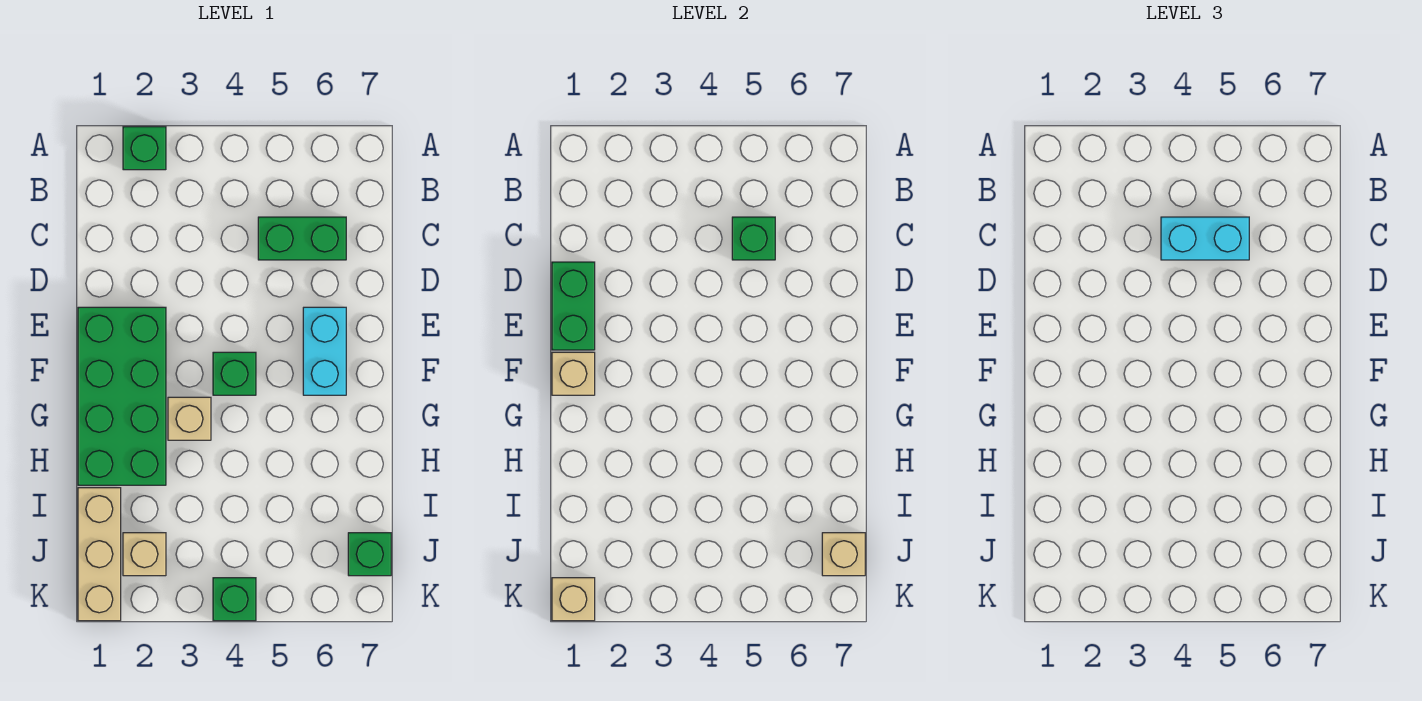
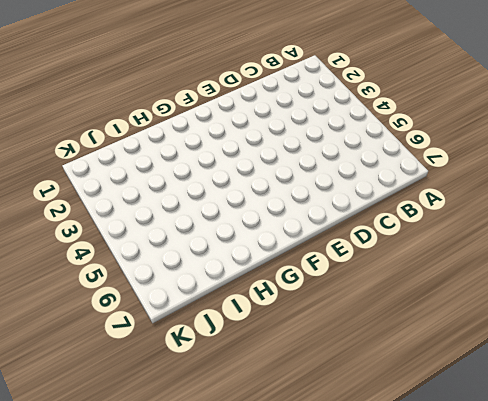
none -> green 1x1 brick [123,127,166,170]
none -> green 1x2 brick [258,217,346,260]
none -> green 2x4 brick [78,307,166,485]

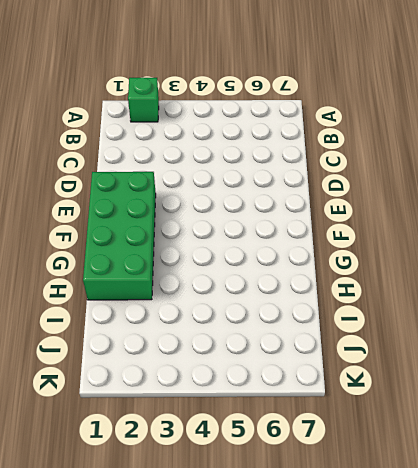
none -> green 1x2 brick [258,217,346,260]
none -> cyan 1x2 brick [303,307,346,395]
none -> green 1x1 brick [213,352,256,395]

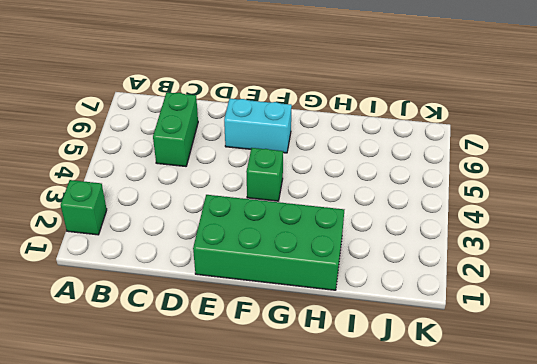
none -> tan 1x1 brick [168,397,211,440]
none -> tan 1x3 brick [78,488,121,621]
none -> tan 1x1 brick [123,533,166,576]

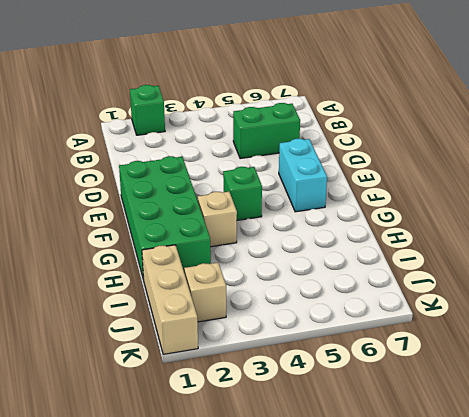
none -> green 1x1 brick [348,533,391,576]
none -> green 1x1 brick [213,578,256,621]
none -> green 1x1 brick [732,217,775,260]

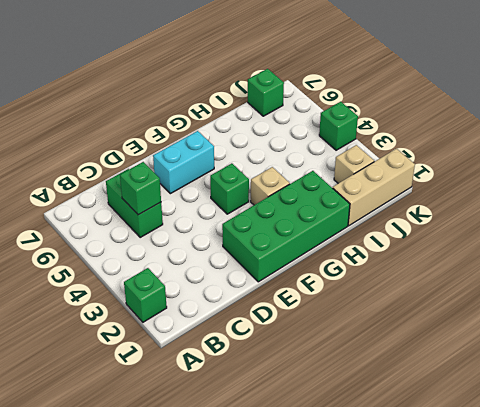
none -> green 1x2 brick [552,262,595,350]
none -> tan 1x1 brick [552,352,595,395]
none -> tan 1x1 brick [822,533,865,576]

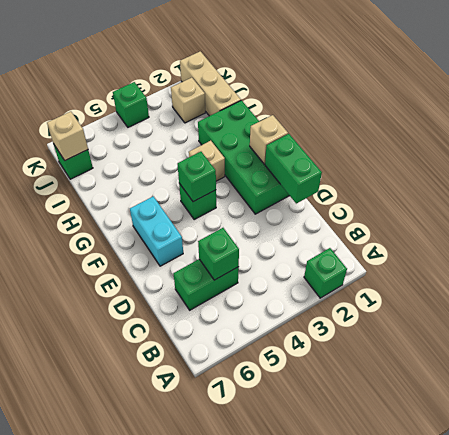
green 1x1 brick [177,152,216,202] -> none
none -> tan 1x1 brick [552,578,595,621]
none -> cyan 1x2 brick [1161,217,1249,260]

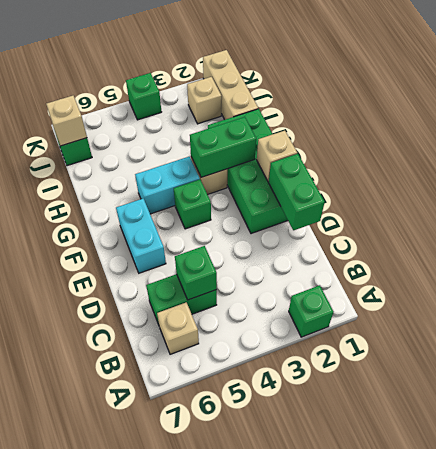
tan 1x1 brick [157,302,199,354] -> tan 1x1 brick moved to [552,578,595,621]
green 1x2 brick [190,117,256,177] -> none
cyan 1x2 brick [135,157,200,214] -> cyan 1x2 brick moved to [1161,217,1249,260]

